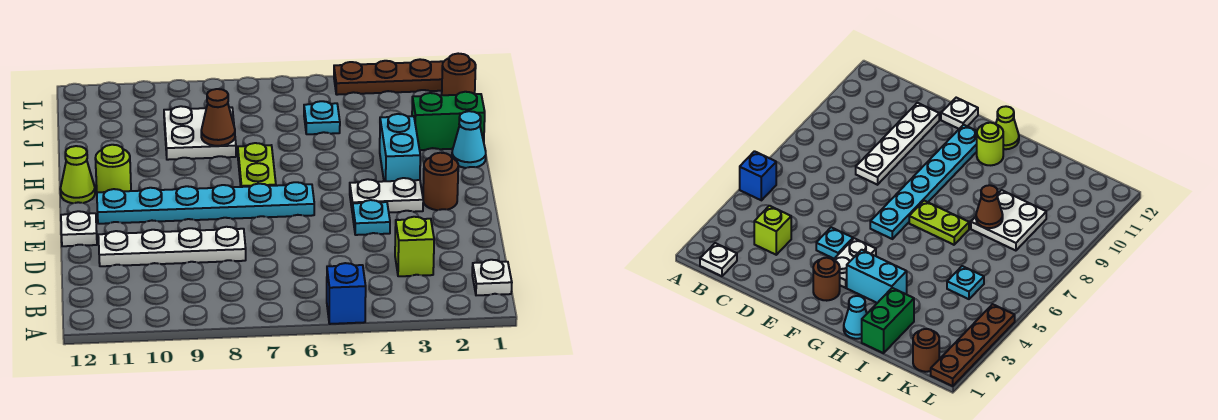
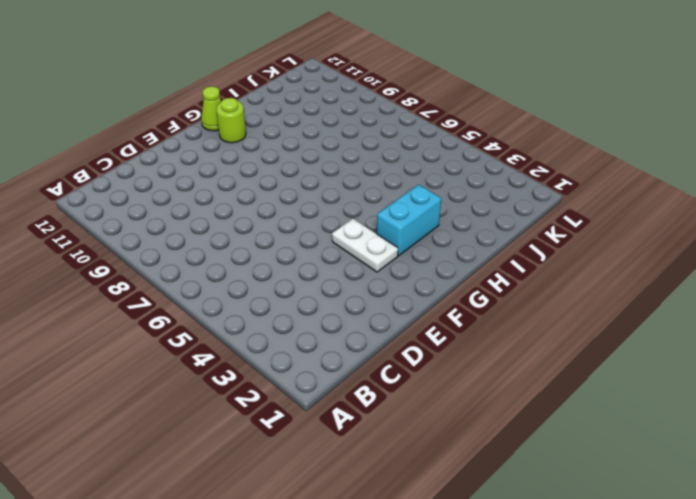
none -> blue 1x1 brick [327,263,366,324]
none -> white 1x1 plate [472,260,512,295]
none -> lime 1x1 brick [395,217,434,276]

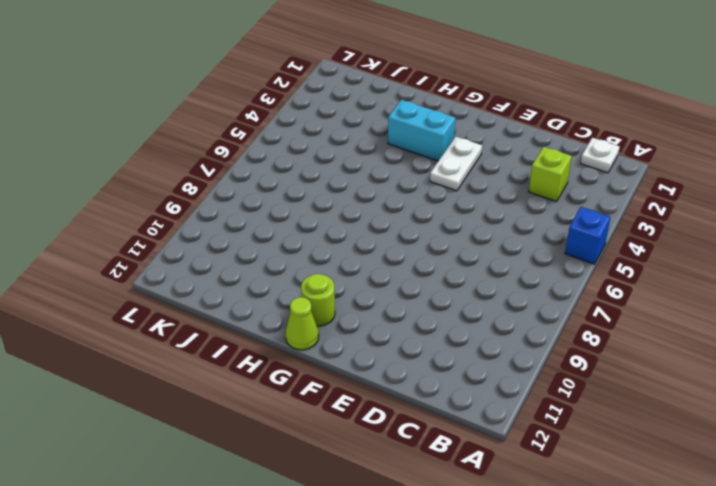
none -> white 1x4 plate [98,227,246,266]
none -> cyan 1x1 plate [353,200,390,235]
none -> white 1x1 plate [61,211,97,246]

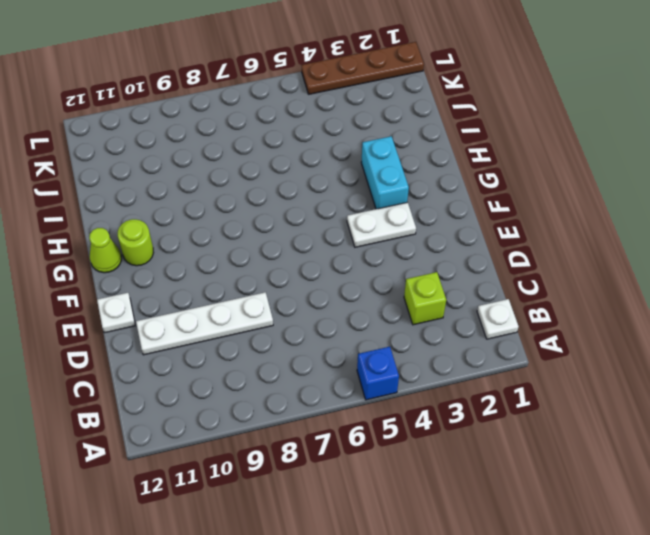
none -> cyan 1x1 plate [353,200,390,235]
none -> brown 1x1 round brick [423,153,458,210]
none -> cyan 1x6 plate [97,182,314,224]

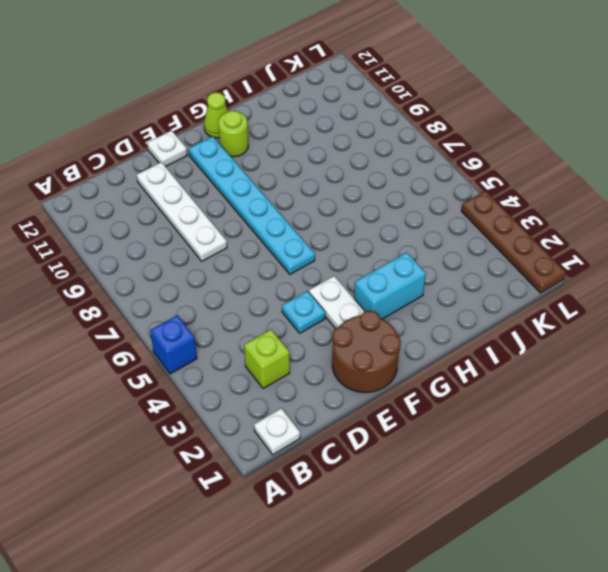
brown 2x2 round brick [332,311,401,393] -> brown 1x1 round brick [423,153,458,210]
none -> lime 1x2 plate [238,143,276,187]
none -> cyan 1x1 cone [452,111,486,168]
none -> green 1x2 brick [412,92,485,150]

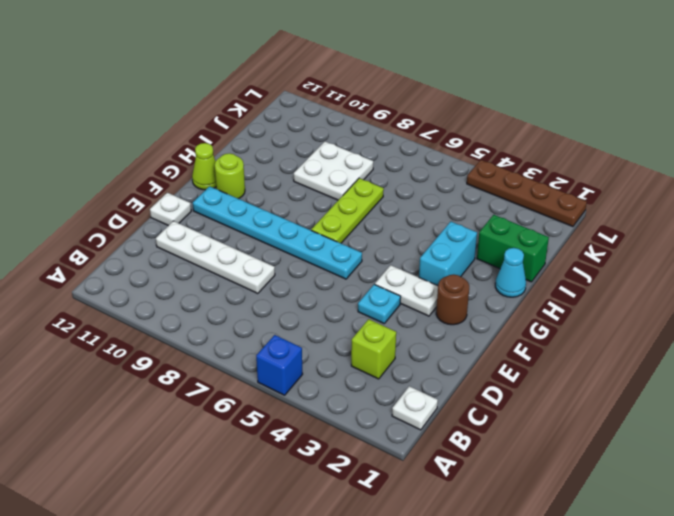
lime 1x3 plate [311,178,384,243] -> lime 1x2 plate [238,143,276,187]
none -> cyan 1x1 plate [304,101,340,134]
none -> brown 1x1 round brick [442,54,476,95]
none -> brown 1x1 cone [201,89,235,146]

